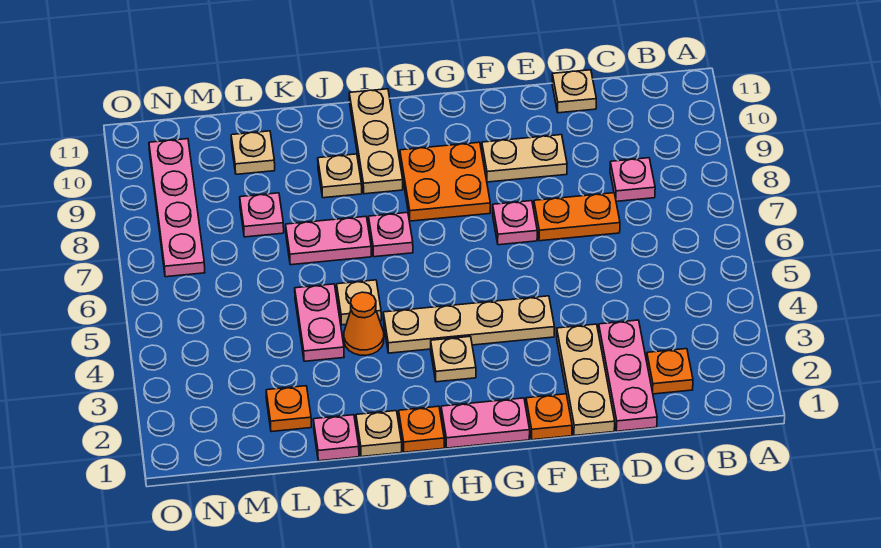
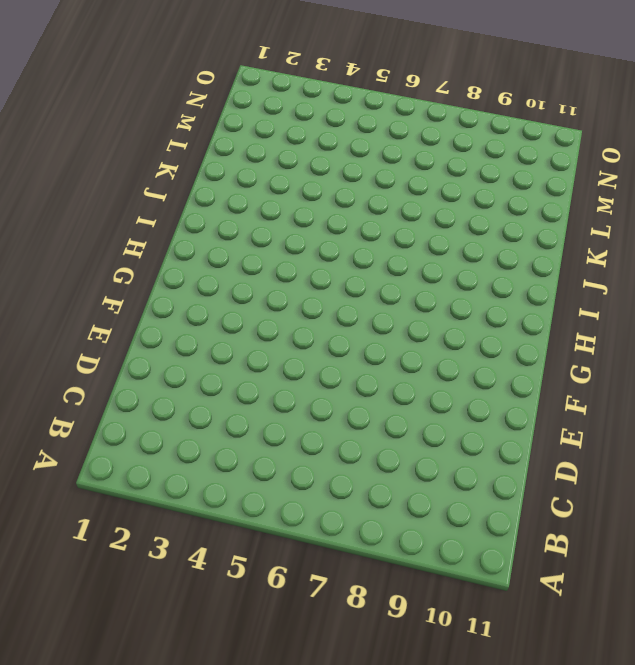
none -> orange 1x1 plate [647,349,693,394]
none -> pink 1x1 plate [610,158,655,201]
none -> pink 1x3 plate [599,320,657,431]

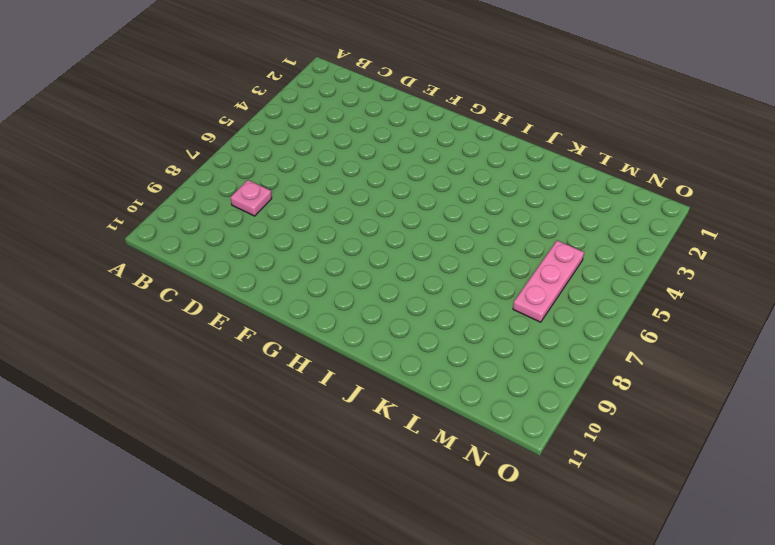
pink 1x3 plate [513,241,584,322] -> pink 1x3 plate moved to [599,320,657,431]
none -> orange 1x1 plate [647,349,693,394]
none -> orange 1x2 plate [534,193,620,241]
none -> tan 1x1 plate [552,70,596,113]

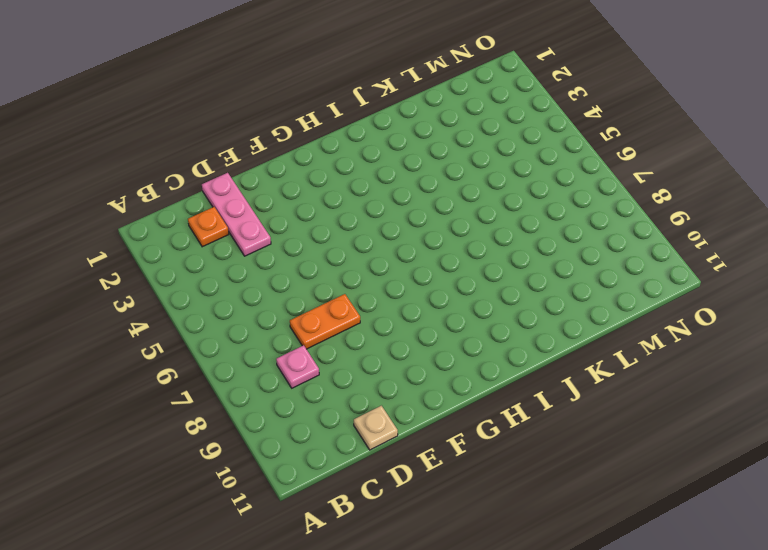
none -> tan 1x3 plate [557,324,615,436]
none -> tan 1x2 plate [482,135,567,182]
none -> orange 1x1 plate [526,394,572,440]

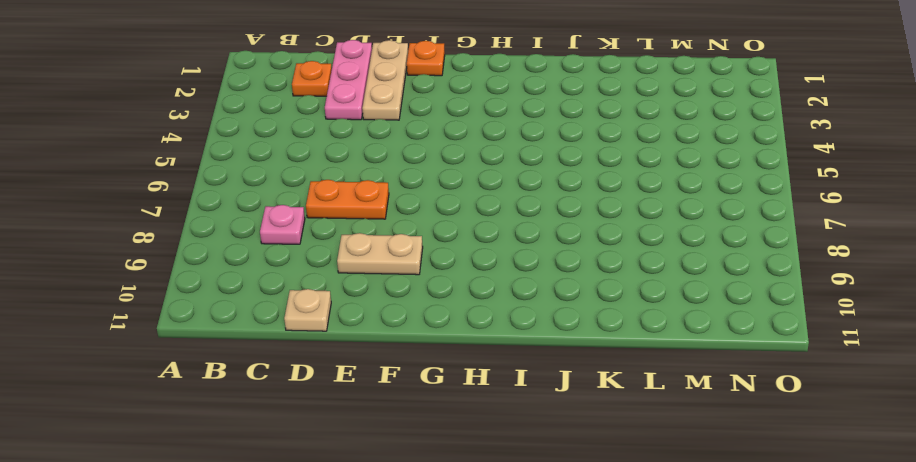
none -> tan 1x4 plate [383,296,555,353]
none -> pink 1x1 plate [493,201,537,245]
none -> pink 1x2 plate [441,398,530,448]

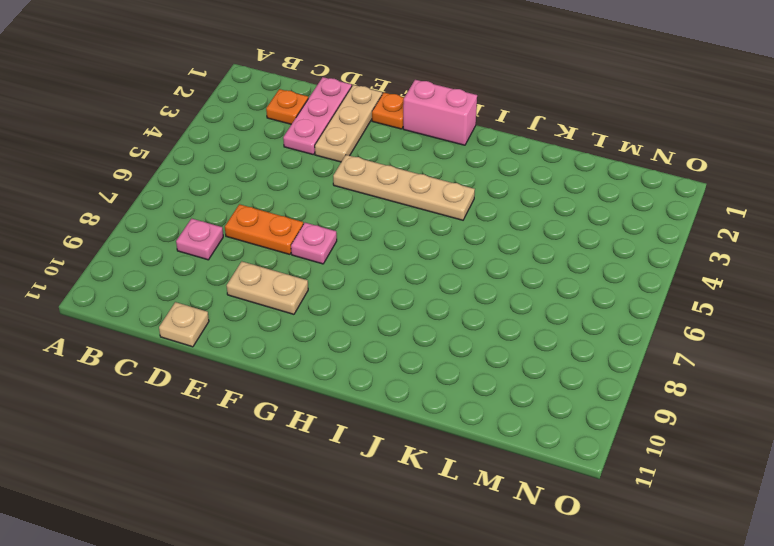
pink 1x2 brick [403,80,477,145] -> pink 1x2 plate [441,398,530,448]
none -> orange 2x2 plate [400,142,490,221]
none -> tan 1x1 plate [431,337,476,382]
none -> orange 1x1 plate [399,406,444,452]

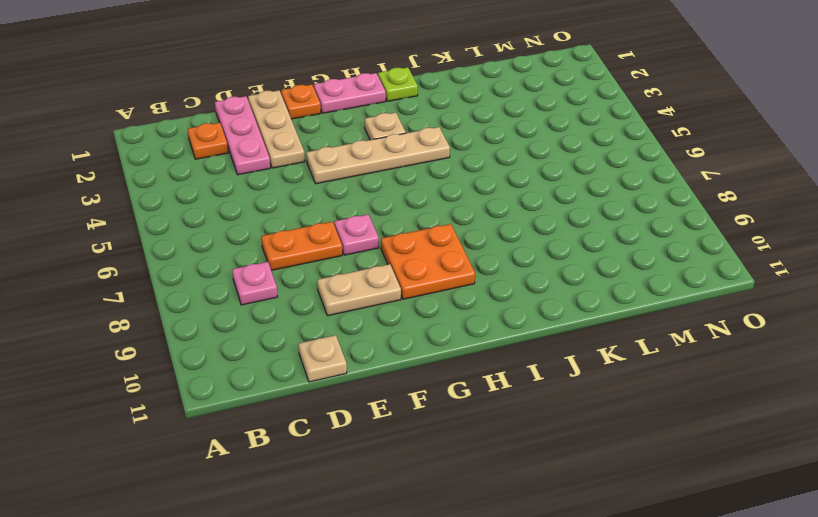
lime 1x1 plate [378,67,418,101] -> orange 1x1 plate [399,406,444,452]
none -> pink 1x1 plate [369,212,413,257]
none -> tan 1x3 plate [349,89,403,194]
none -> tan 1x1 plate [356,411,402,457]

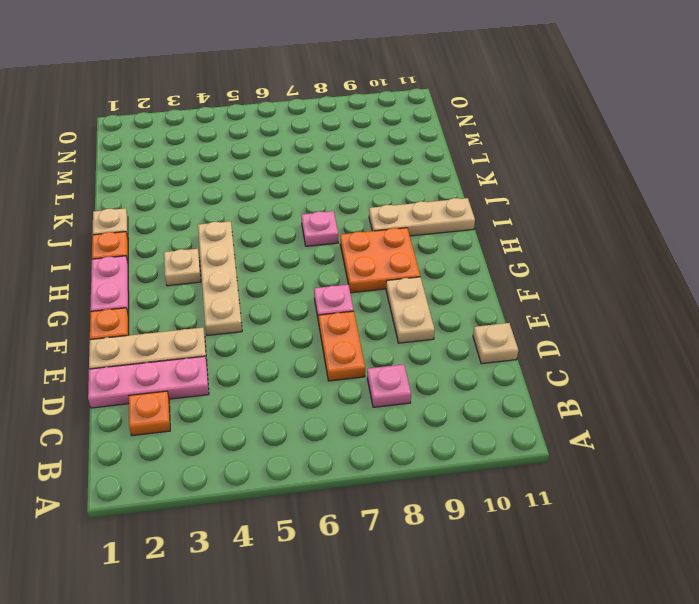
none -> orange 1x1 cone [344,292,384,355]
none -> tan 1x1 plate [337,280,381,325]
none -> pink 1x2 plate [286,216,371,265]

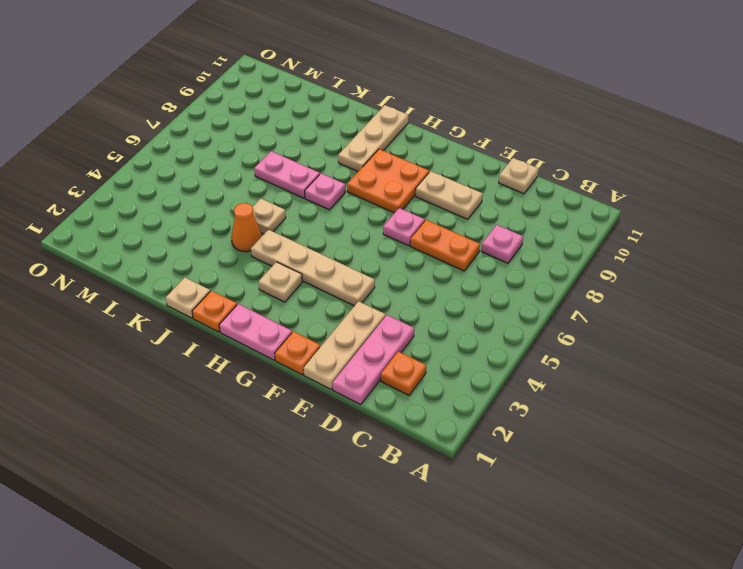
none -> tan 1x1 plate [318,154,362,198]
none -> pink 1x1 plate [313,415,359,461]
none -> pink 1x2 plate [295,284,344,361]

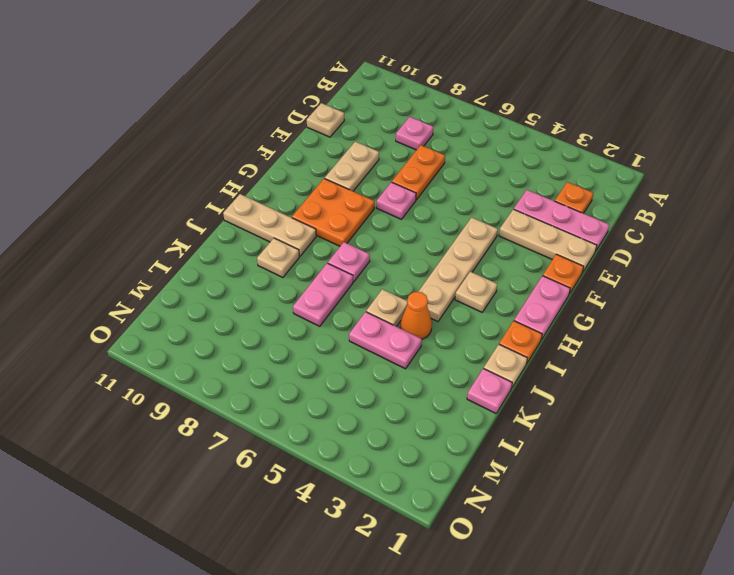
none -> orange 1x1 plate [266,386,311,432]
none -> pink 1x1 plate [240,193,284,237]
none -> tan 1x1 plate [231,131,275,174]

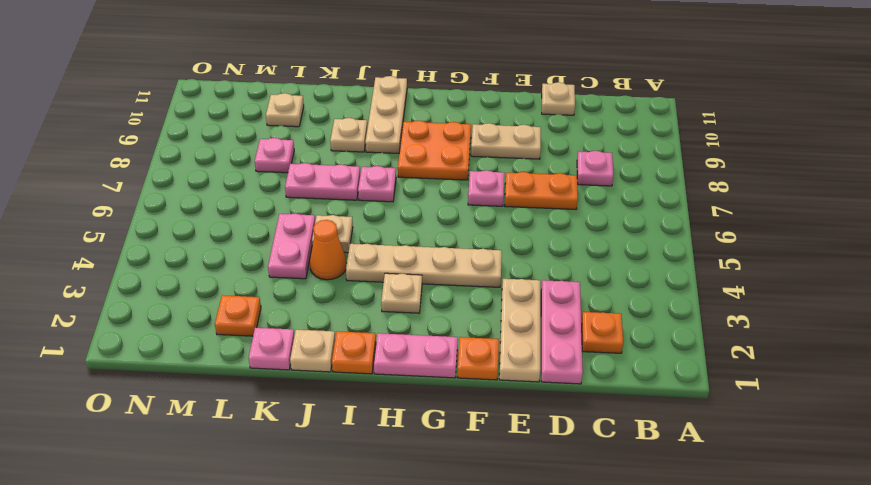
none -> pink 1x4 plate [149,139,205,277]

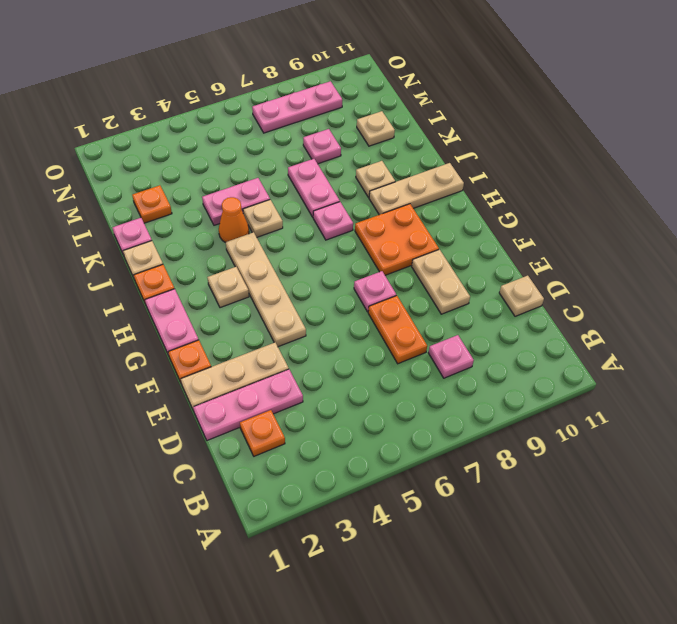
pink 1x3 plate [252,81,342,133] -> pink 1x4 plate [149,139,205,277]

